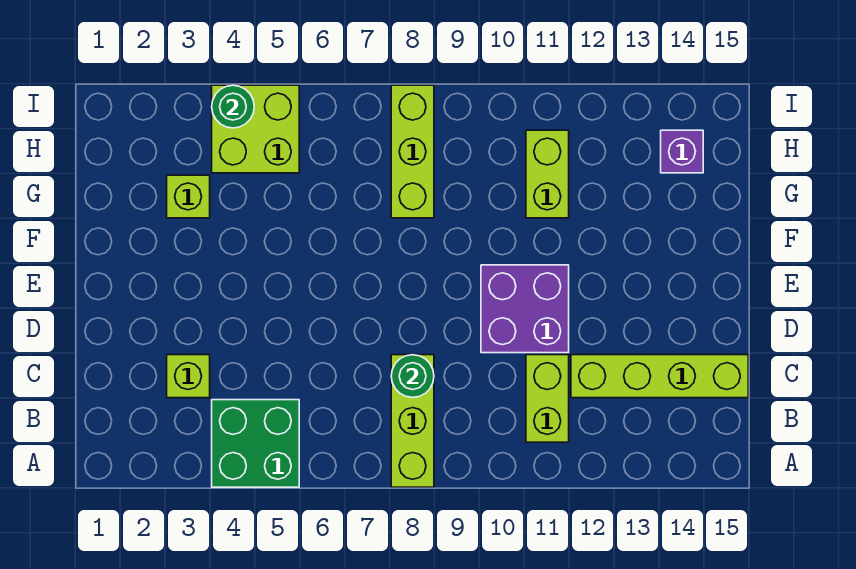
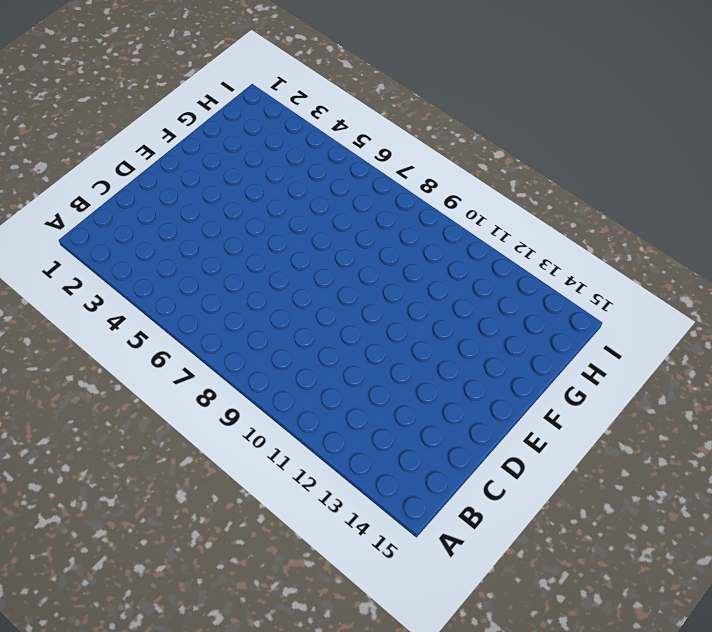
none -> green 2x2 brick [212,400,299,487]
none -> lime 1x3 brick [391,355,434,487]
none -> lime 1x2 brick [526,355,569,442]

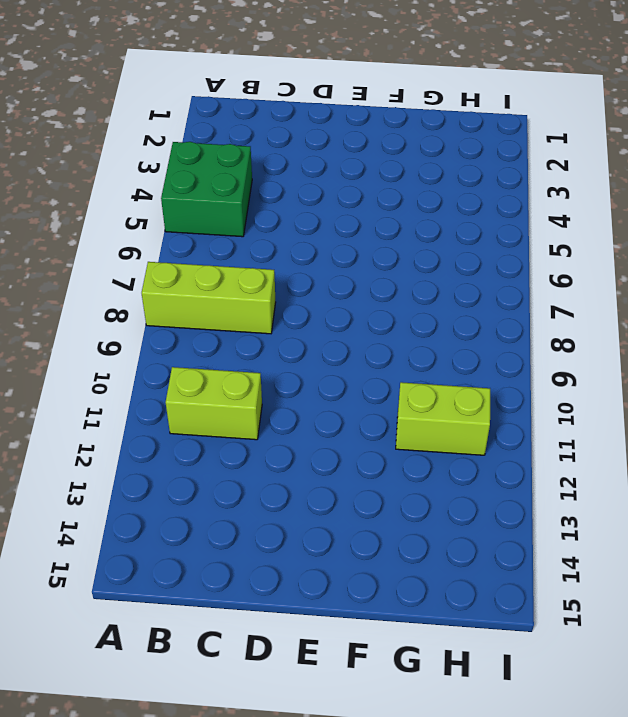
none -> lime 1x1 brick [167,355,210,398]
none -> lime 1x4 brick [571,355,748,398]
none -> purple 2x2 brick [481,265,569,353]

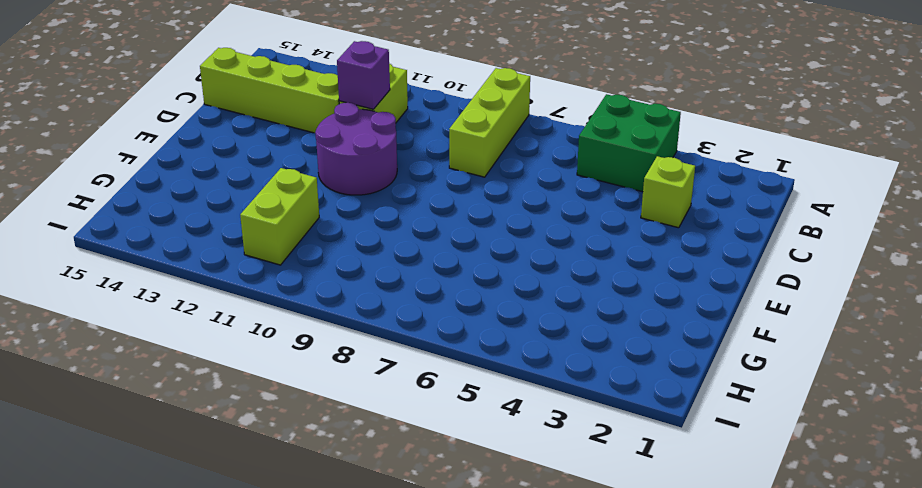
purple 1x1 brick [337,41,390,109] -> purple 1x1 brick moved to [661,130,703,173]
purple 2x2 round brick [315,103,397,195] -> purple 2x2 brick [481,265,569,353]
none -> lime 1x1 brick [167,175,210,218]
none -> lime 1x3 brick [391,85,434,218]
none -> lime 2x2 brick [212,85,299,173]

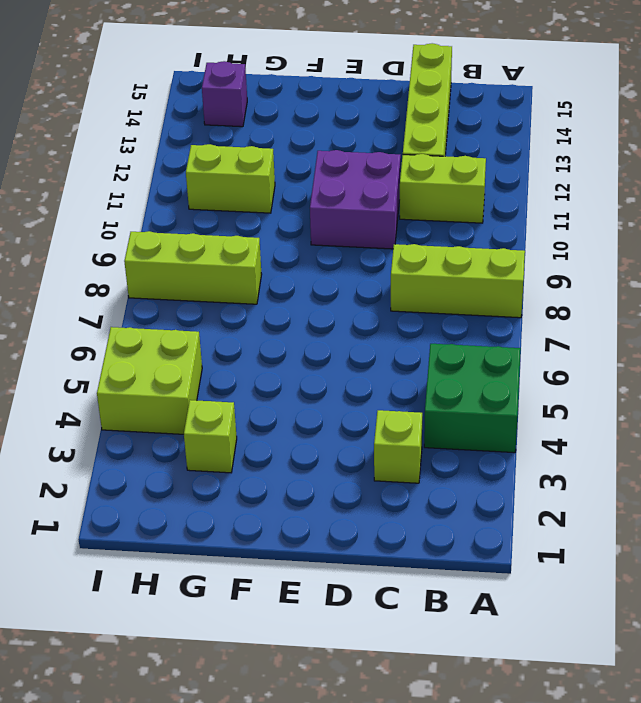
none -> green 1x1 round brick [391,355,434,398]
none -> green 1x1 round brick [212,85,254,128]

